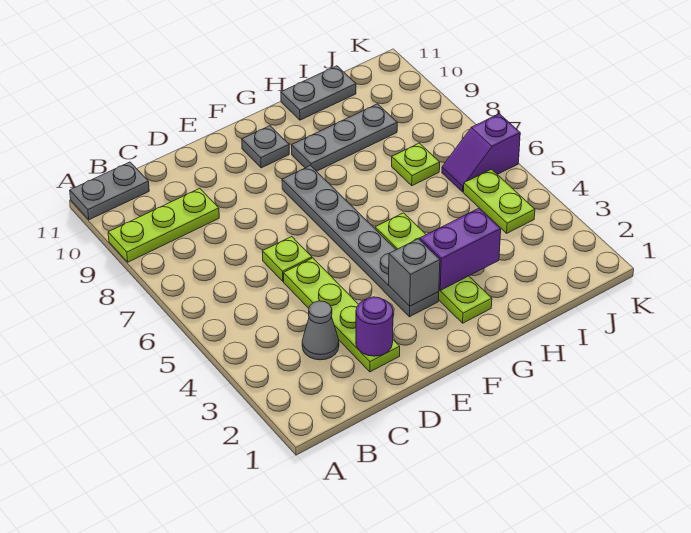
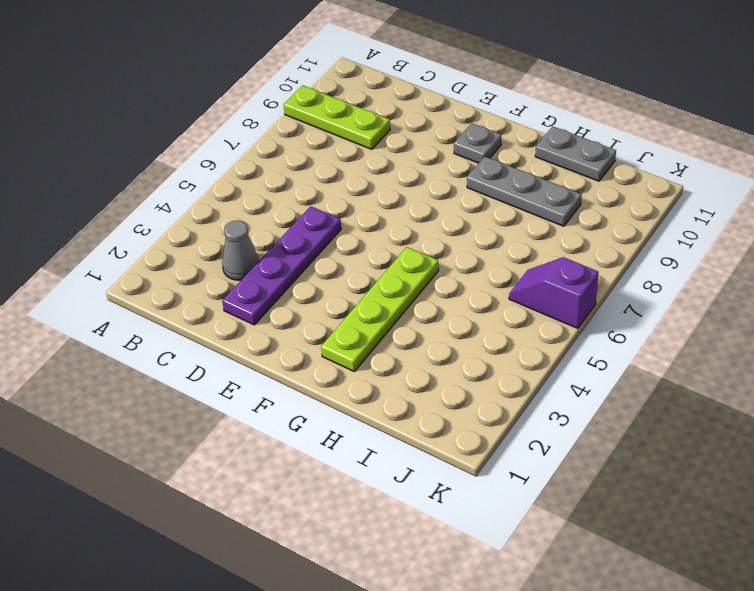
purple 1x4 plate [222,206,341,325] -> lime 1x4 plate [284,258,400,372]
none -> grey 1x2 plate [70,162,149,220]
none -> lime 1x1 plate [262,237,312,281]
none -> grey 1x6 plate [282,166,439,317]

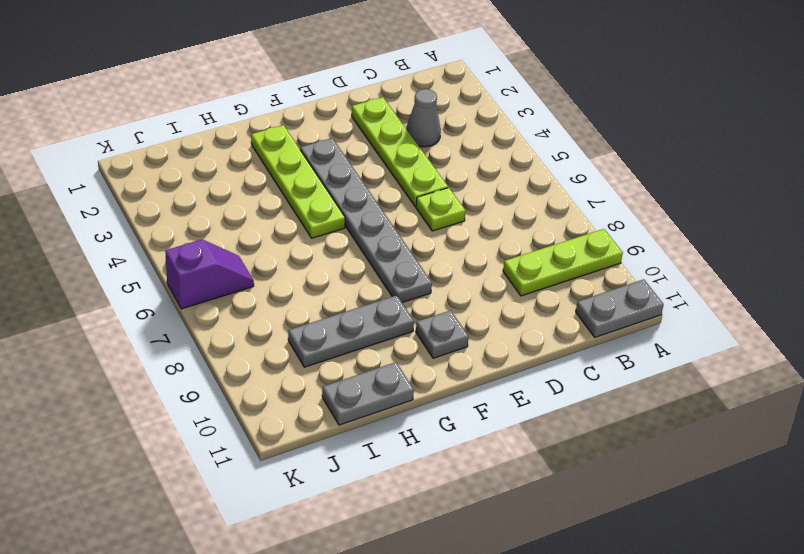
none -> lime 1x1 plate [392,143,440,186]
none -> lime 1x2 plate [463,169,535,233]
none -> purple 1x1 round brick [356,297,393,356]

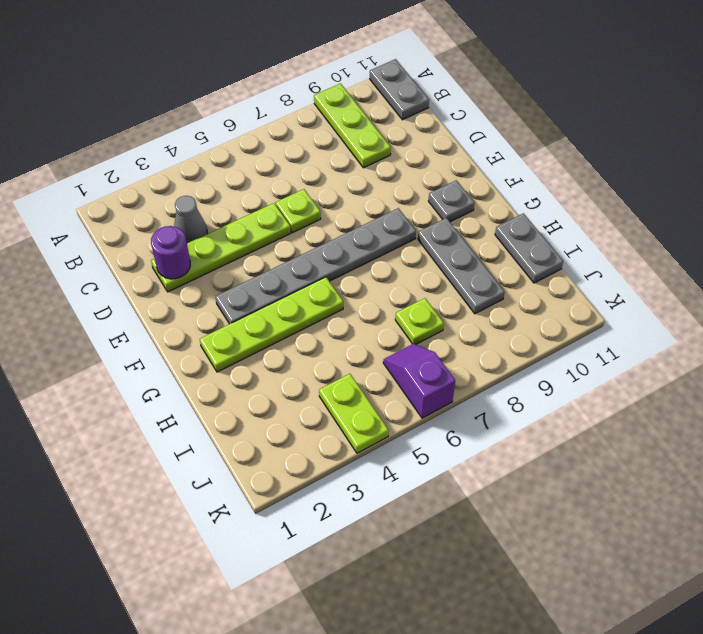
lime 1x2 plate [319,374,389,453] -> lime 1x2 plate turned to [463,169,535,233]
none -> grey 1x1 brick [389,239,440,306]
none -> purple 1x2 brick [420,208,501,290]

